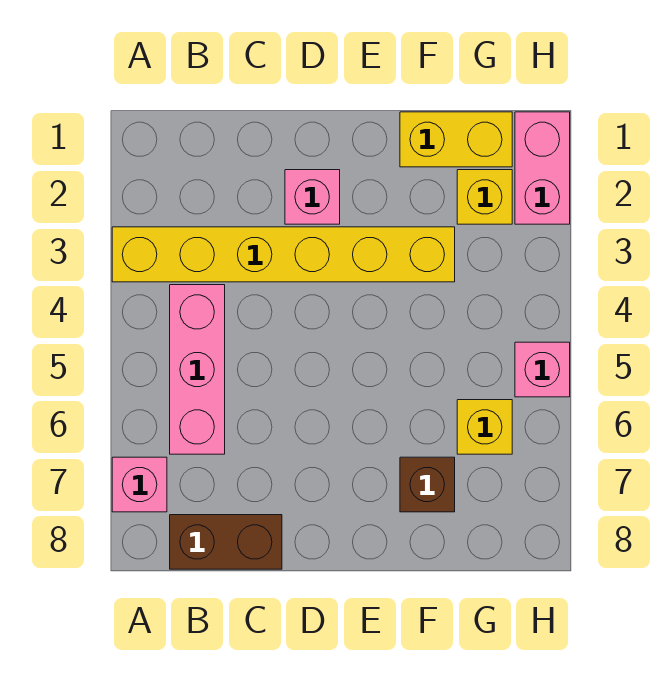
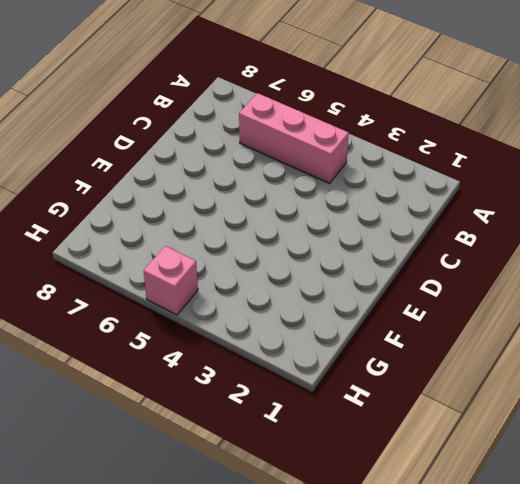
none -> yellow 1x6 brick [112,227,455,282]
none -> pink 1x1 brick [112,457,167,512]

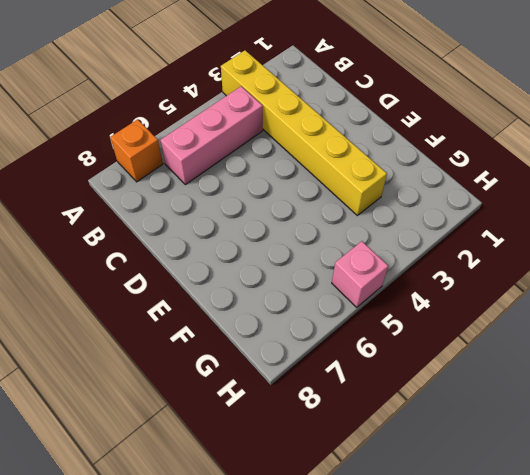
orange 1x1 brick [110,119,163,182] -> pink 1x1 brick [112,457,167,512]
none -> brown 1x2 brick [170,515,282,569]
none -> pink 1x1 brick [285,170,340,224]

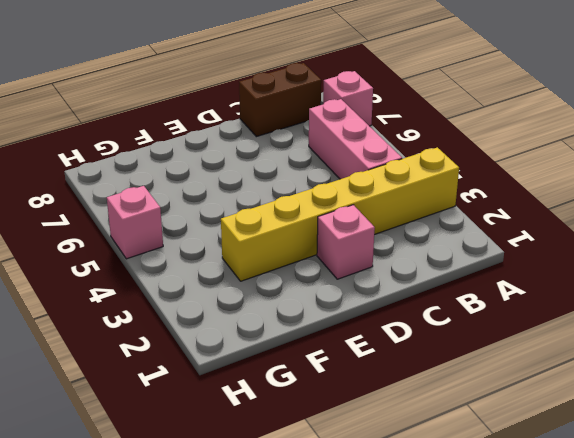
none -> yellow 1x2 brick [400,112,512,167]
none -> brown 1x1 brick [400,457,455,512]

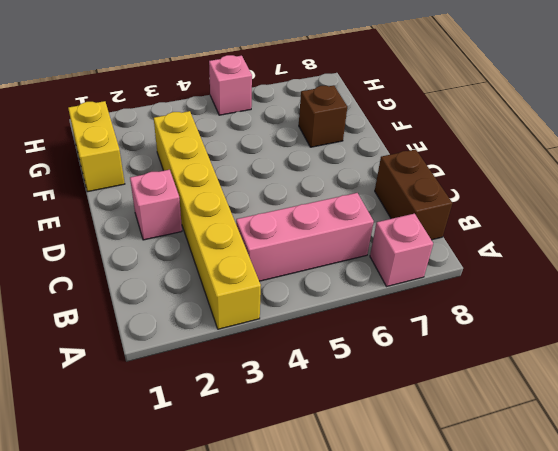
none -> yellow 1x1 brick [457,170,512,224]
none -> yellow 1x1 brick [457,400,512,454]

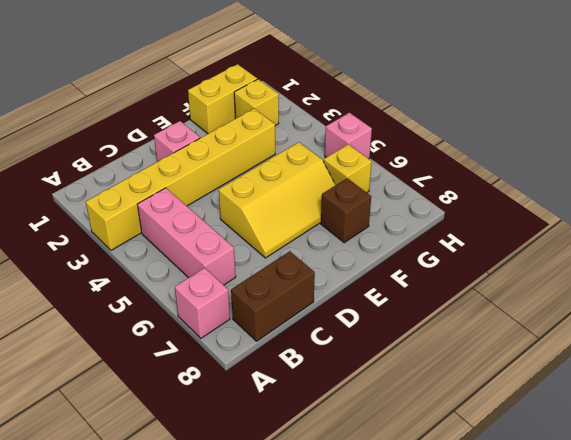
yellow 2x3 slope [219,142,335,258] -> none
none -> pink 1x2 brick [515,112,570,224]

